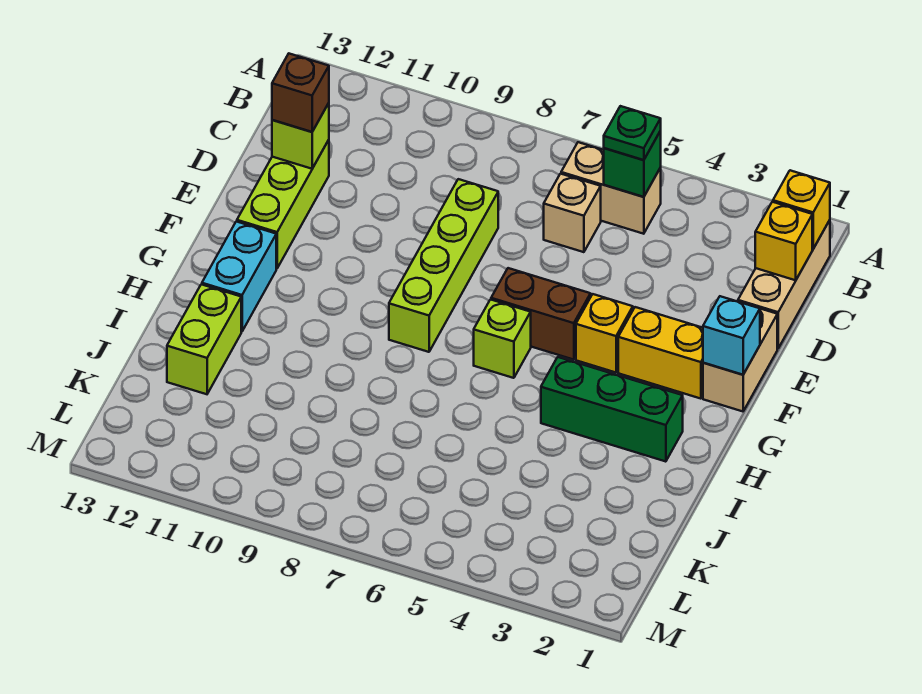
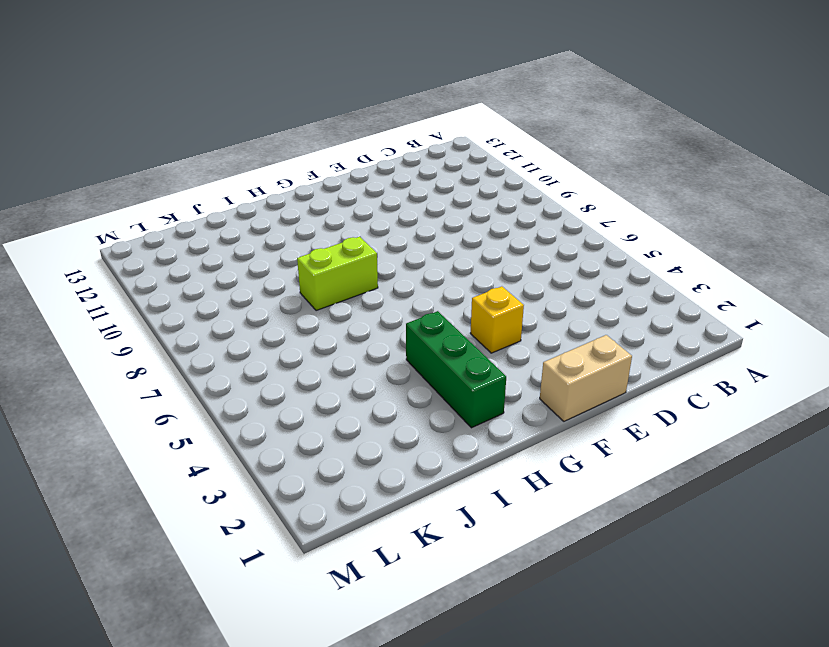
lime 1x2 brick [297,237,378,311] -> lime 1x2 brick moved to [167,284,241,394]
none -> tan 1x3 brick [738,220,830,349]
none -> tan 1x2 brick [561,142,661,234]
none -> tan 1x1 brick [544,174,601,252]

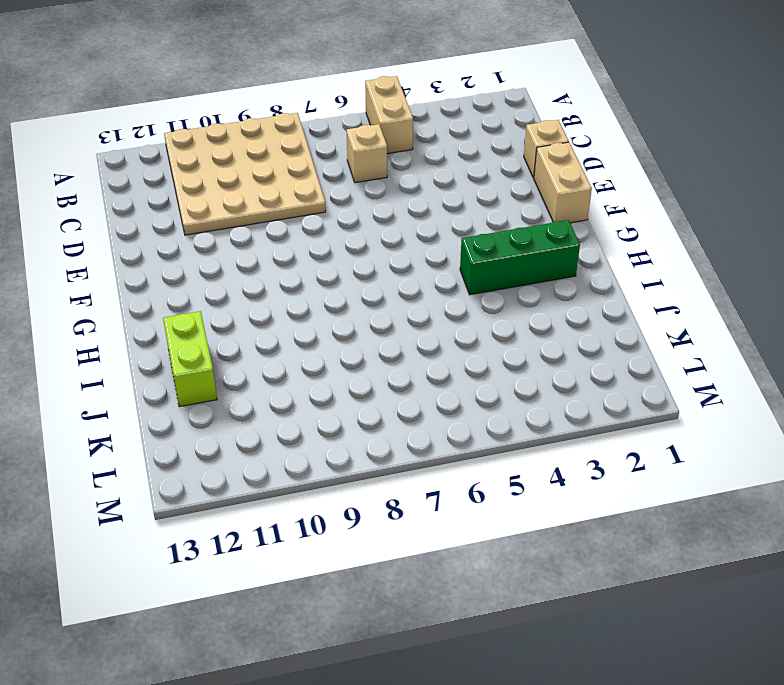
tan 1x2 brick [365,76,413,154] -> tan 1x2 brick turned to [561,142,661,234]
tan 4x4 plate [164,113,326,235] -> lime 1x4 brick [389,179,498,352]
tan 1x1 brick [524,120,569,178] -> tan 1x3 brick [738,220,830,349]
none -> lime 1x3 brick [237,140,329,268]
none -> yellow 1x2 brick [618,307,703,399]
none -> yellow 1x1 brick [576,294,633,372]

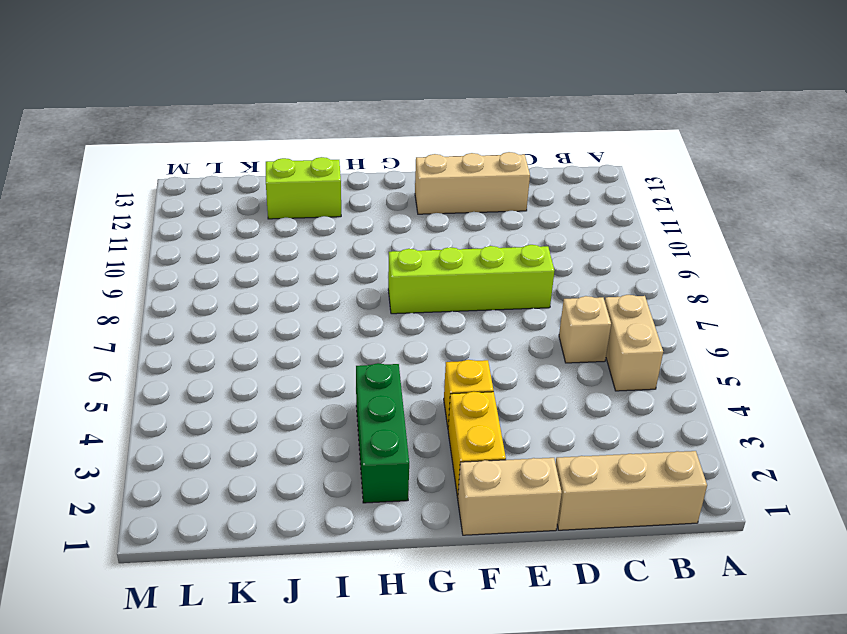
tan 1x3 brick [415,152,530,214] -> lime 1x3 brick [237,140,329,268]
none -> brown 1x2 brick [491,268,591,360]
none -> lime 1x1 brick [474,300,531,378]
none -> cyan 1x2 brick [202,221,276,331]

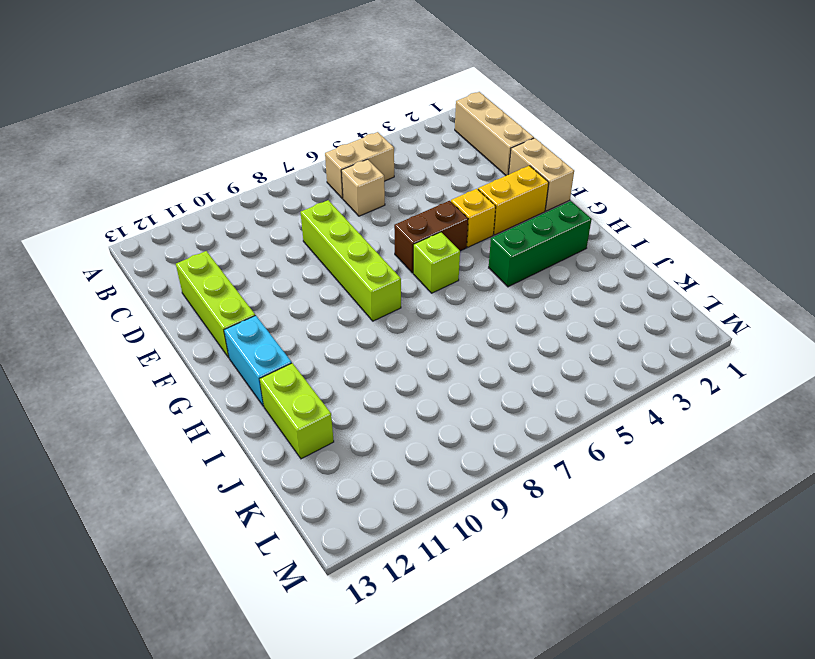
none -> yellow 1x1 brick [773,170,830,249]
none -> green 1x1 brick [604,131,661,197]
none -> yellow 1x1 brick [755,202,812,280]

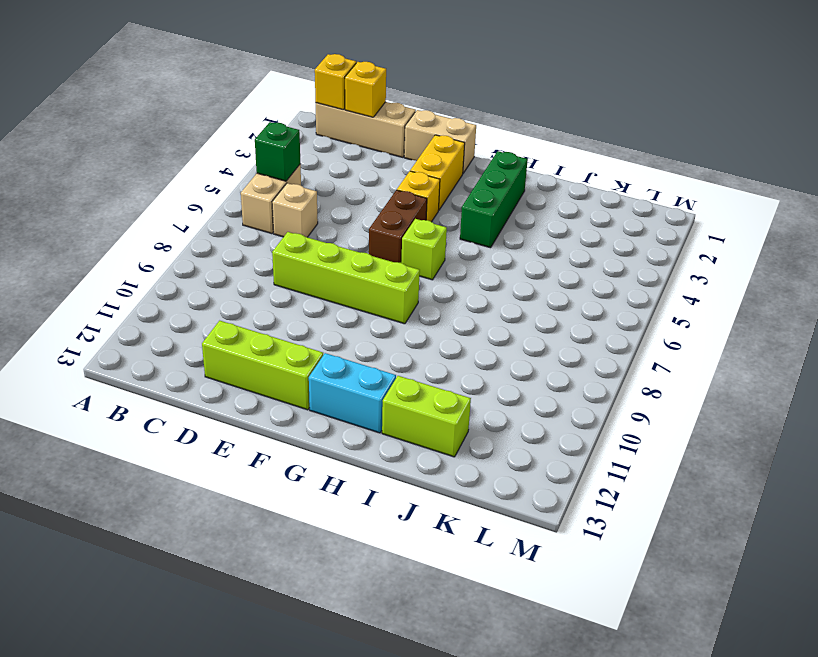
none -> lime 1x1 brick [272,103,329,169]
none -> cyan 1x1 brick [703,296,760,375]
none -> green 1x1 plate [604,106,661,160]

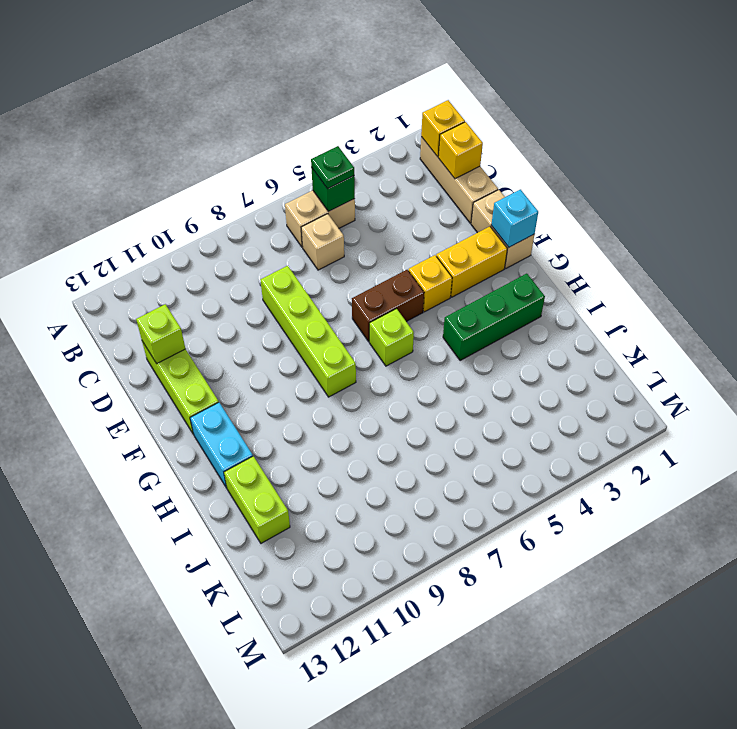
none -> brown 1x1 brick [272,54,329,132]

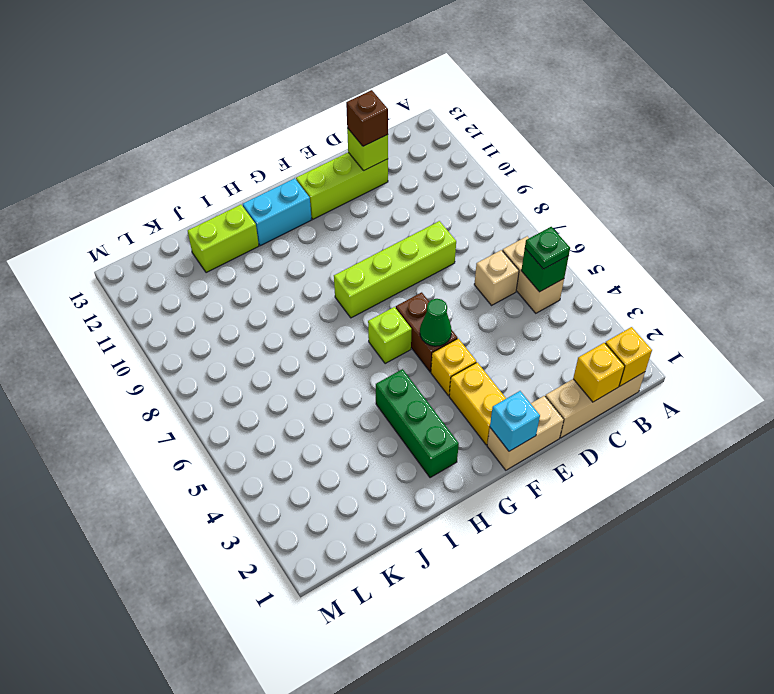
green 1x1 cone [420,299,452,346] -> none

